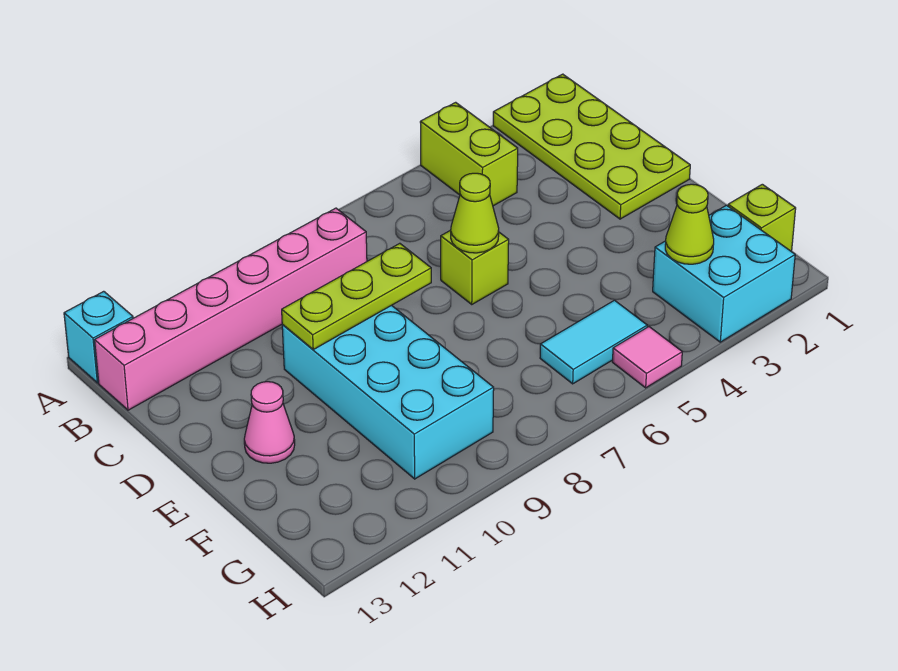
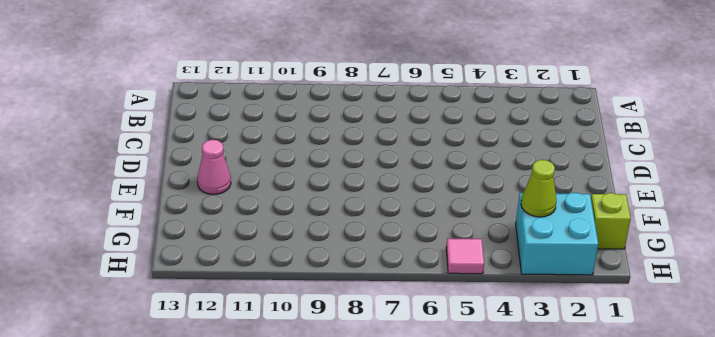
none -> lime 2x4 plate [493,74,690,219]
none -> lime 1x2 brick [420,102,518,206]
none -> cyan 1x1 brick [64,291,133,383]

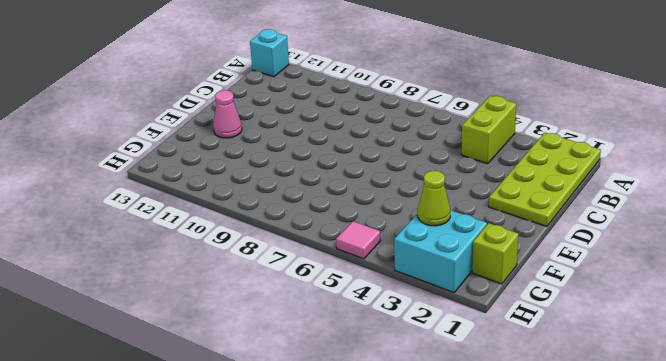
none -> pink 1x6 brick [95,208,367,410]
none -> lime 1x1 brick [441,230,509,304]
none -> cyan 2x4 brick [282,305,494,479]

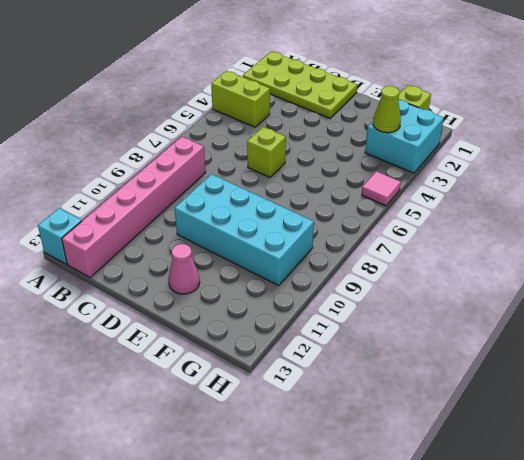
none -> cyan 1x2 tile [540,300,647,384]
none -> lime 1x1 cone [451,173,499,253]
none -> lime 1x3 plate [282,243,431,349]

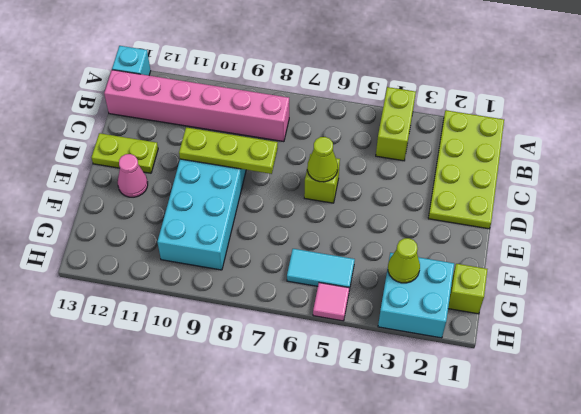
lime 1x2 plate [91,133,158,173] -> none

